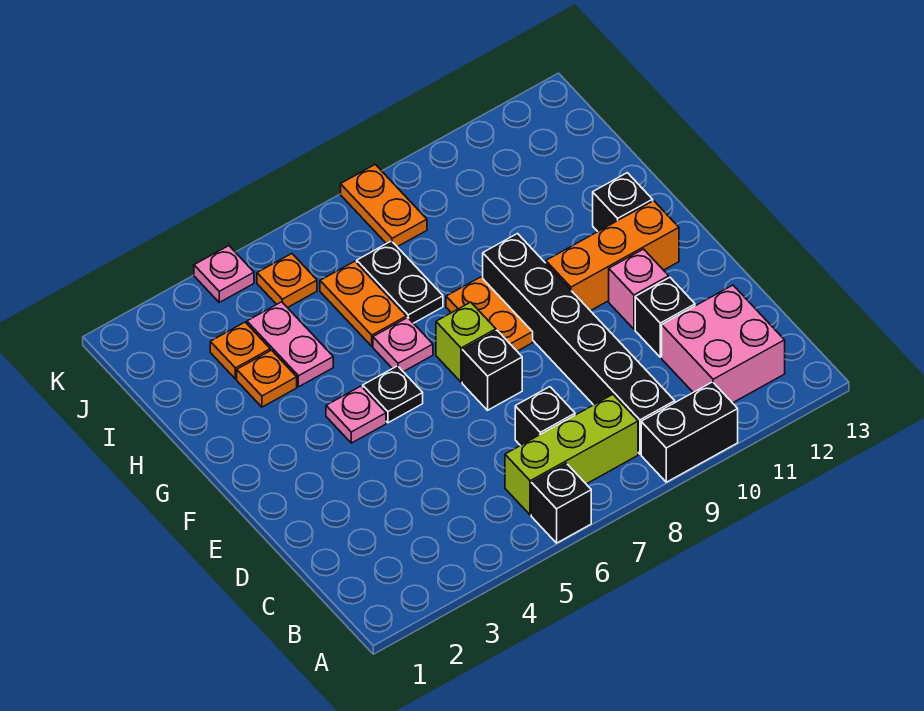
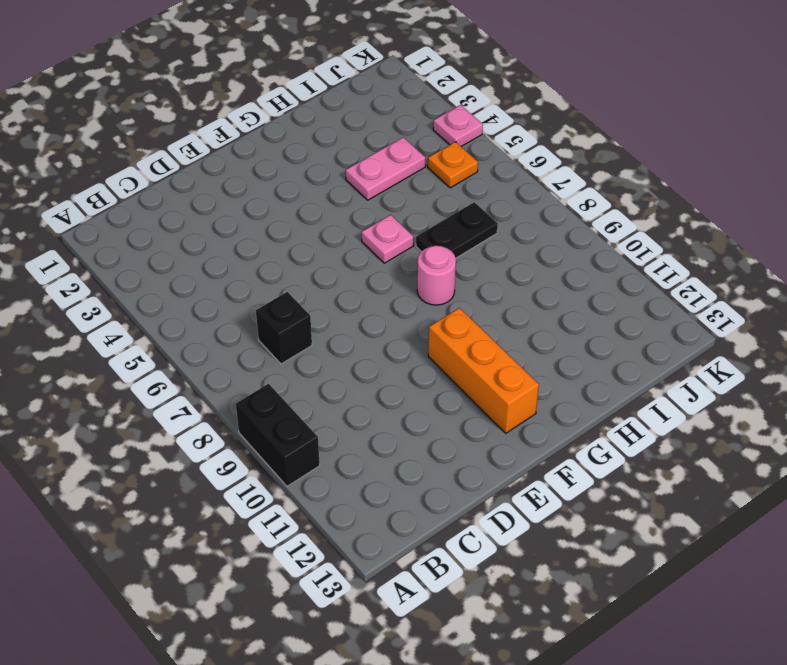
pink 1x1 round brick [417,246,456,305] -> orange 1x2 plate [446,277,533,351]
none -> black 1x1 brick [531,463,591,543]
none -> lime 1x3 brick [505,395,638,515]
none -> black 1x6 brick [483,234,675,454]

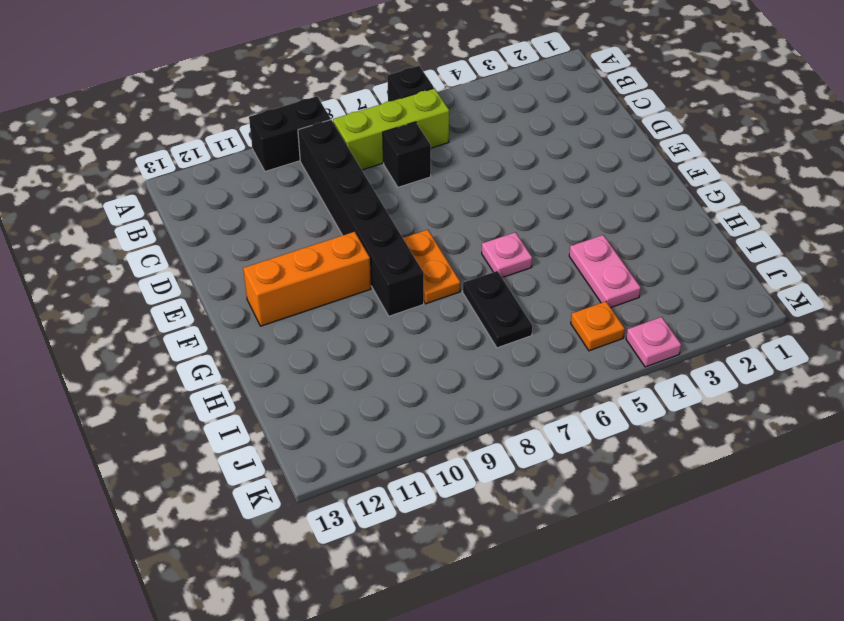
none -> pink 2x2 brick [662,285,785,403]
none -> black 1x1 brick [635,277,695,357]
none -> black 1x1 brick [462,331,522,410]

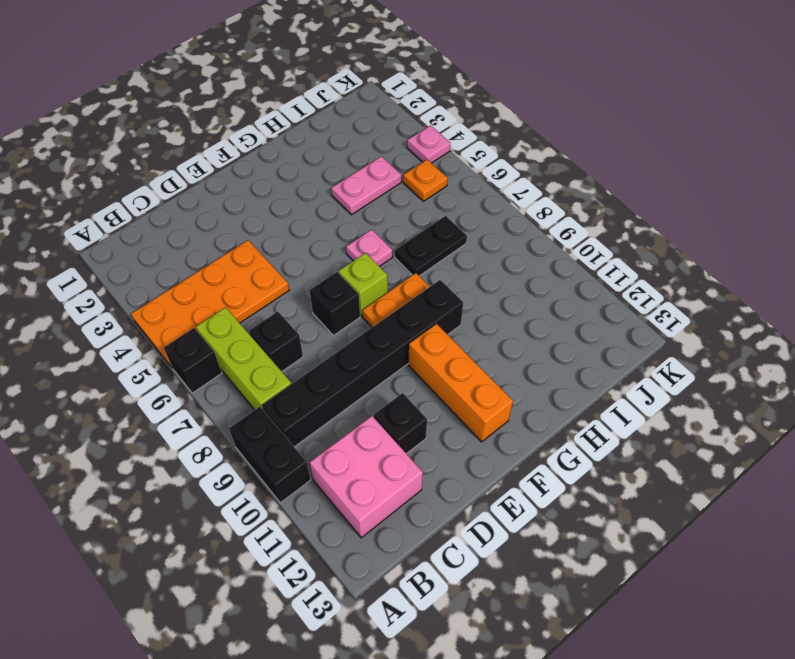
orange 2x4 plate [131,240,289,367] -> none
none -> pink 1x1 brick [609,249,669,329]
none -> pink 1x1 plate [326,386,386,443]
none -> black 1x1 plate [363,366,423,423]

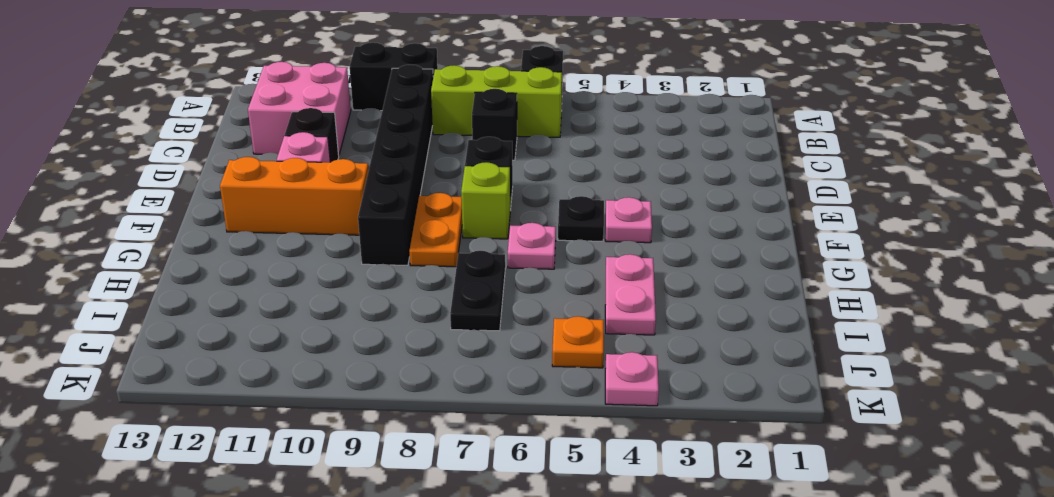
none -> black 1x1 brick [593,173,653,231]
none -> orange 1x1 plate [237,350,297,407]
none -> orange 1x2 plate [320,261,407,346]

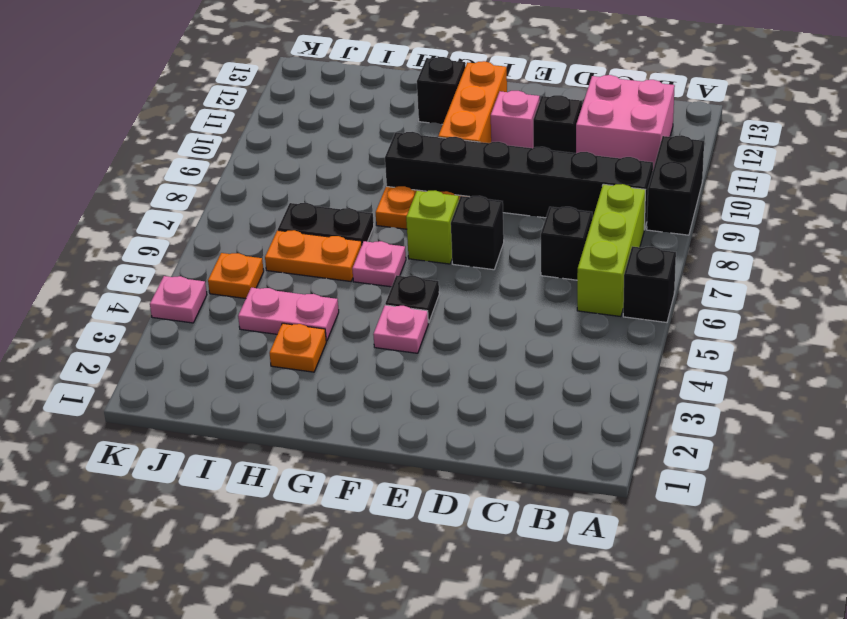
none -> orange 1x1 plate [210,322,270,379]
none -> orange 1x2 plate [341,164,427,247]

